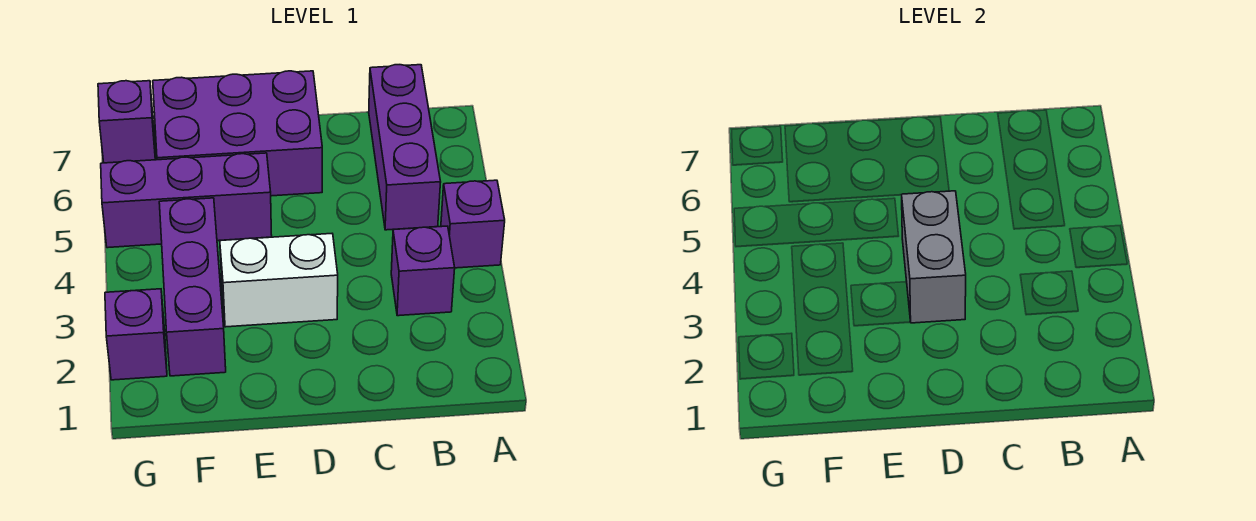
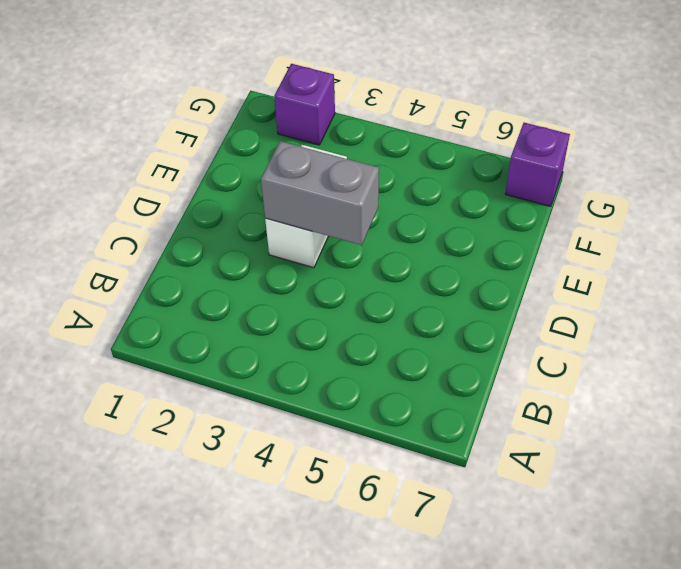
none -> purple 1x1 brick [441,180,505,268]
none -> purple 1x1 brick [391,226,455,316]

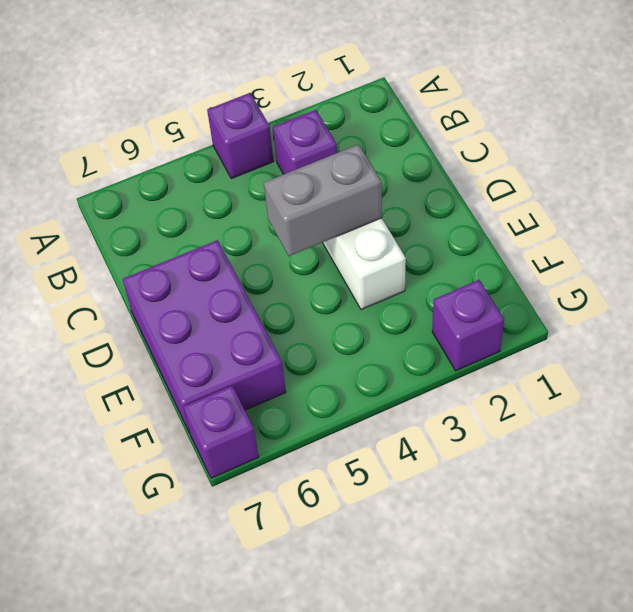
none -> purple 1x3 brick [369,65,441,230]
none -> purple 1x3 brick [101,153,272,248]

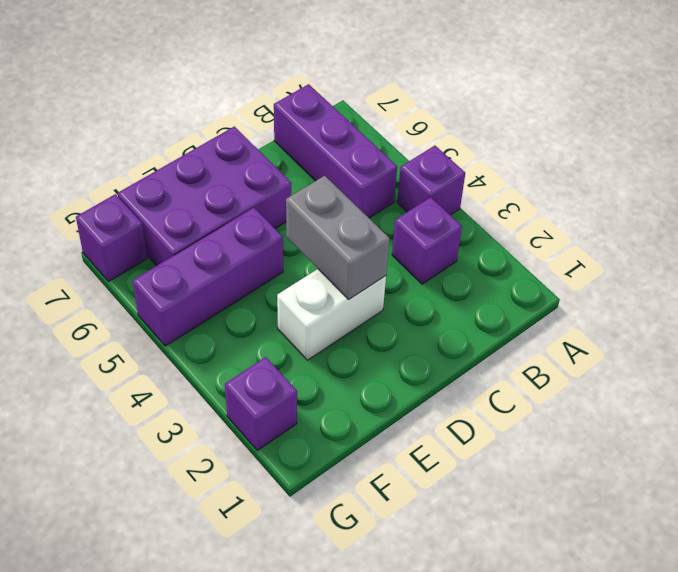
none -> purple 1x3 brick [159,198,226,376]

